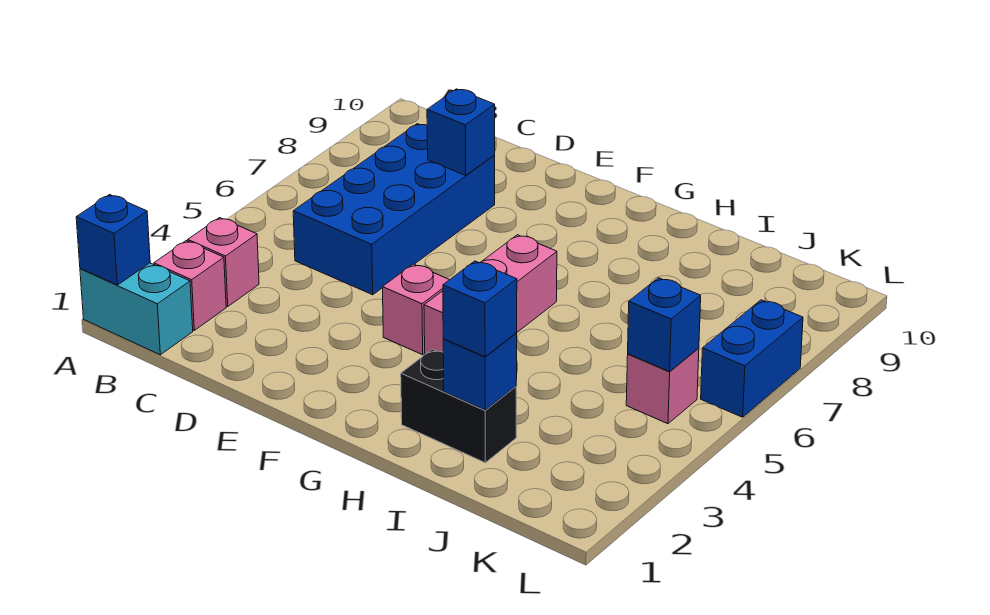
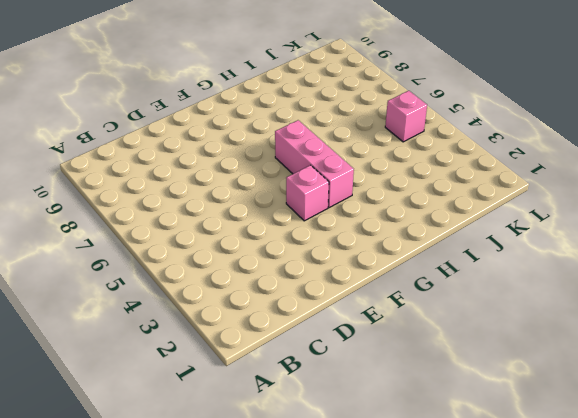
none -> cyan 1x2 brick [80,263,193,355]
none -> pink 1x1 brick [154,241,226,330]
none -> pink 1x1 brick [188,218,259,307]

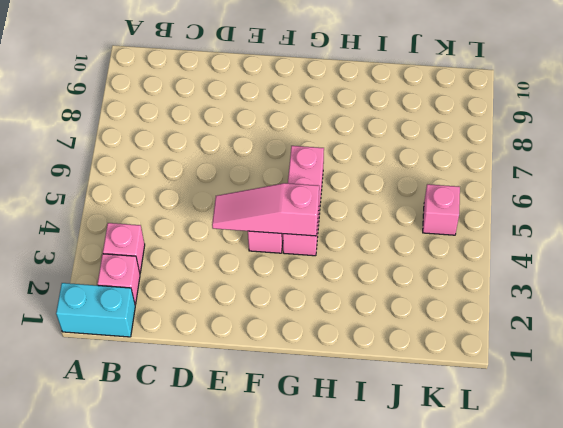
pink 1x3 slope [212,183,319,236] -> none
none -> blue 2x4 brick [293,124,495,295]
none -> black 1x2 brick [401,349,516,463]
none -> blue 1x2 brick [701,300,803,417]

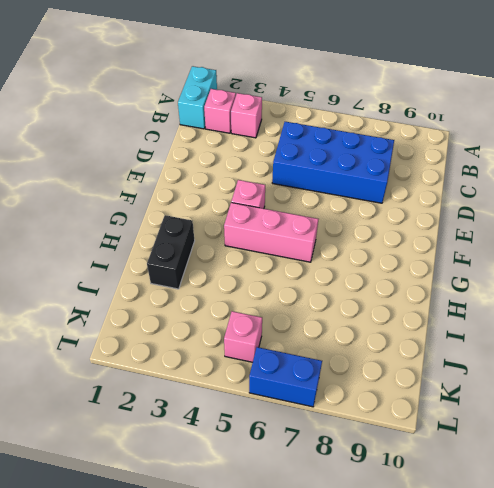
none -> blue 1x1 brick [76,195,150,285]
none -> blue 1x1 brick [427,89,495,175]
none -> blue 1x1 brick [443,333,517,410]

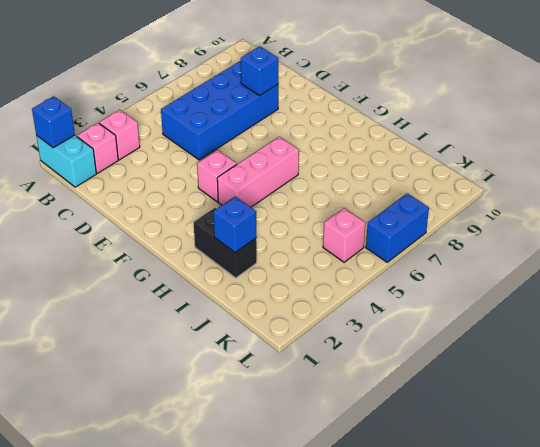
none -> blue 1x1 brick [628,278,701,372]
none -> blue 1x1 brick [443,261,517,357]

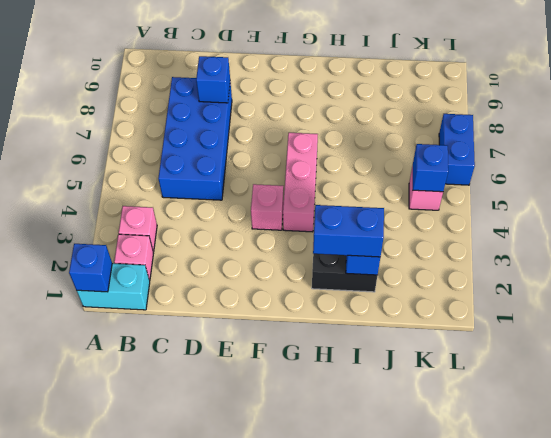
blue 1x2 brick [313,205,384,257] -> blue 1x1 brick [443,261,517,357]

